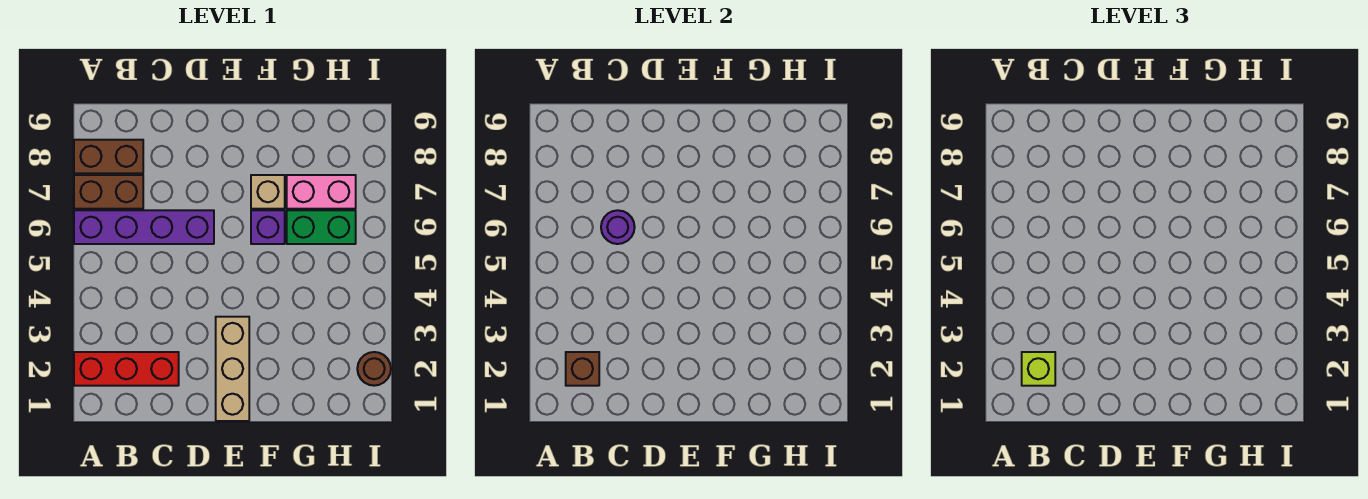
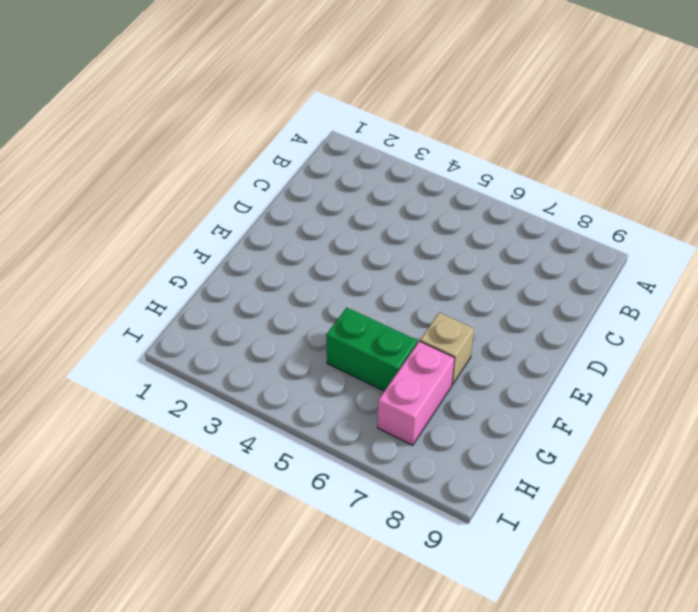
green 1x2 brick [326,308,417,391] -> green 1x2 brick turned to [287,210,356,244]
none -> red 1x3 brick [74,352,179,386]
none -> purple 1x4 brick [74,210,214,244]
none -> brown 1x2 brick [74,175,143,209]

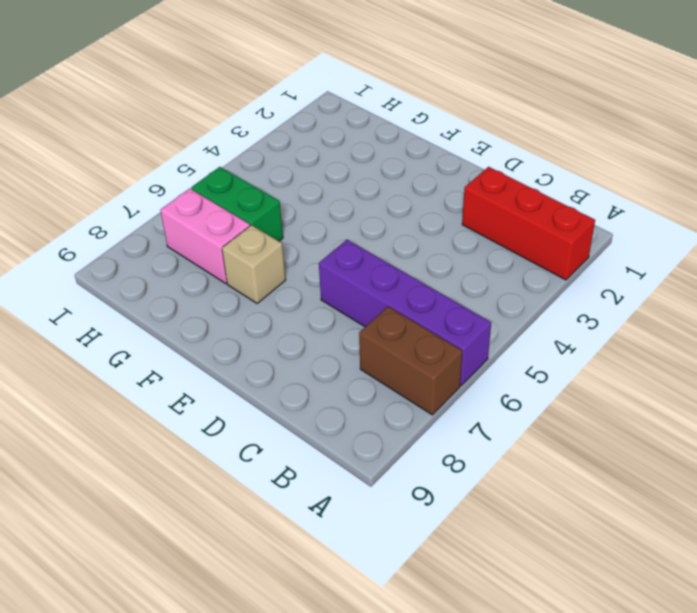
none -> brown 1x2 brick [74,140,143,173]
none -> tan 1x3 brick [216,317,249,421]
none -> purple 1x1 brick [251,210,285,244]

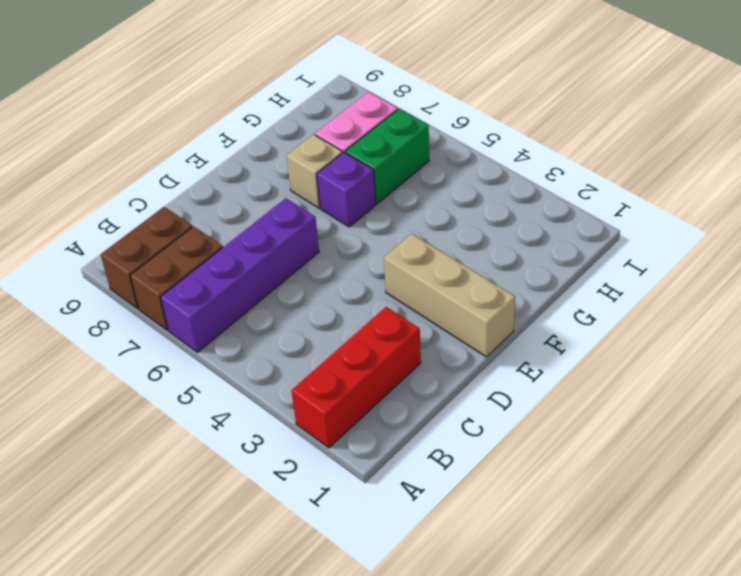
none -> brown 1x1 round brick [357,352,391,386]
none -> brown 1x1 brick [566,352,599,386]
none -> purple 1x1 round brick [601,210,635,244]

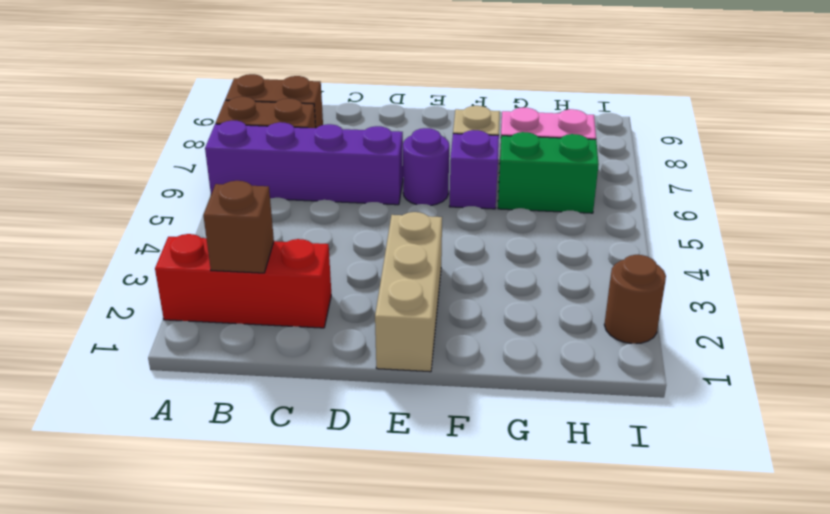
purple 1x1 round brick [403,128,449,205] -> purple 1x1 round brick moved to [601,210,635,244]
none -> lime 1x1 brick [1022,352,1055,386]

